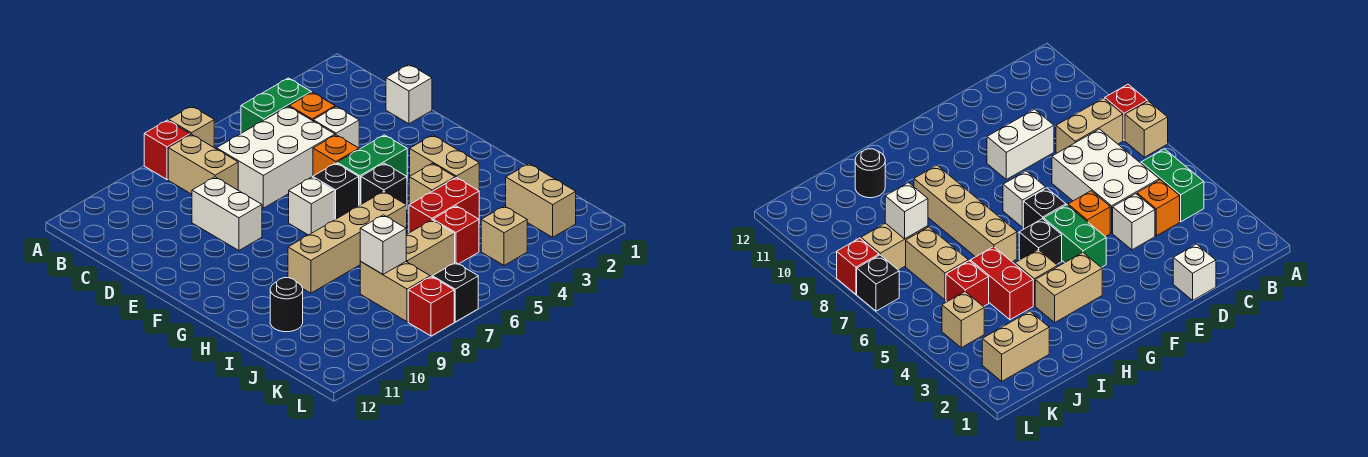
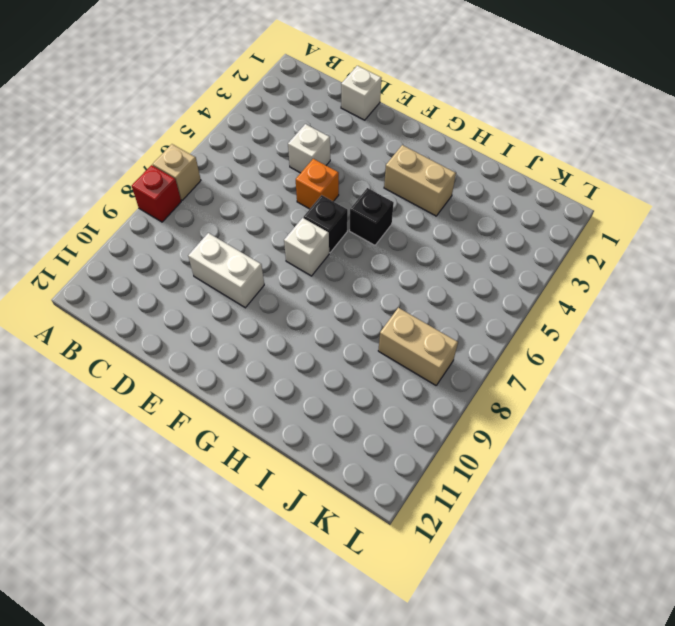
none -> green 1x2 brick [241,78,311,133]
none -> tan 1x2 brick [168,134,238,194]
none -> orange 1x1 brick [289,92,335,121]

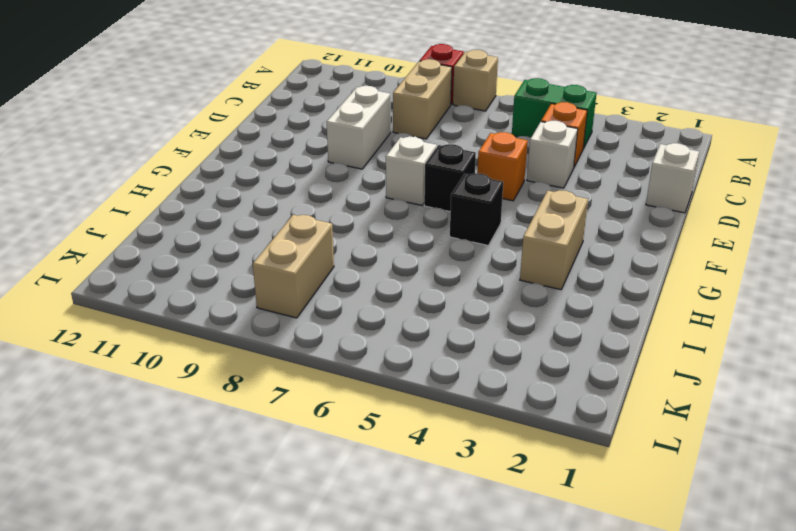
none -> white 2x3 brick [217,106,335,208]
none -> green 1x2 brick [337,135,407,206]
none -> tan 1x1 brick [409,163,455,205]

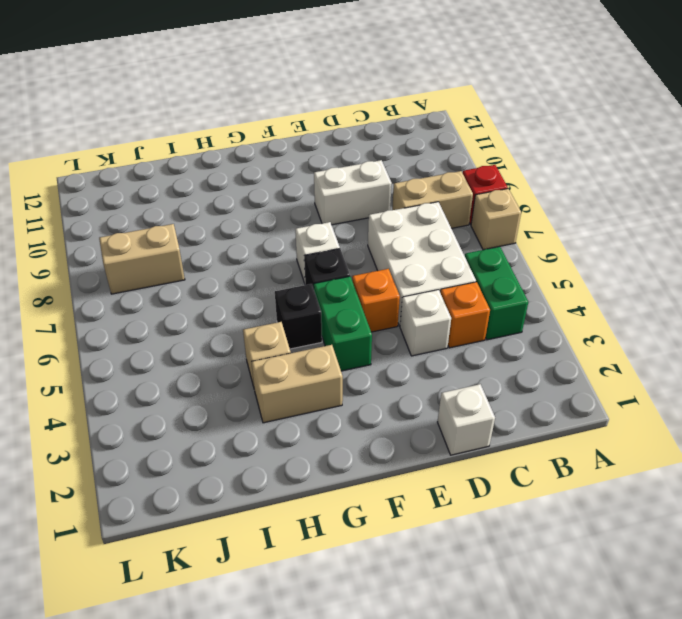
none -> tan 1x4 brick [288,192,407,293]
none -> red 1x2 brick [409,178,479,233]
none -> black 1x1 round brick [270,278,303,332]

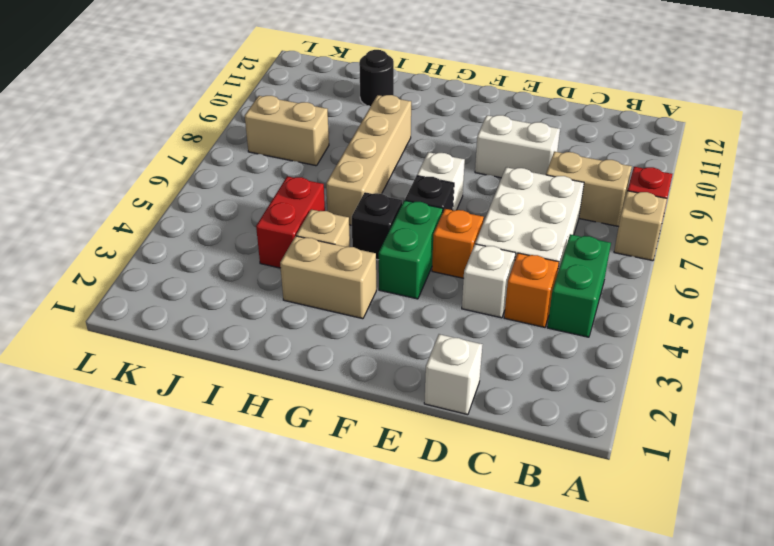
none -> tan 1x2 brick [506,164,576,237]
none -> red 1x1 brick [433,206,479,264]
none -> tan 1x2 brick [406,220,455,277]

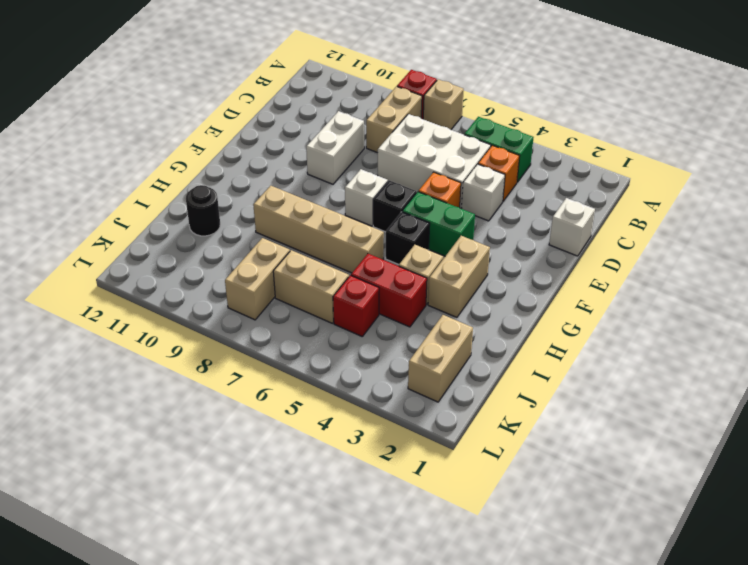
none -> tan 1x1 brick [481,206,527,265]
none -> black 1x1 brick [433,262,478,322]
none -> red 1x1 brick [408,277,454,336]

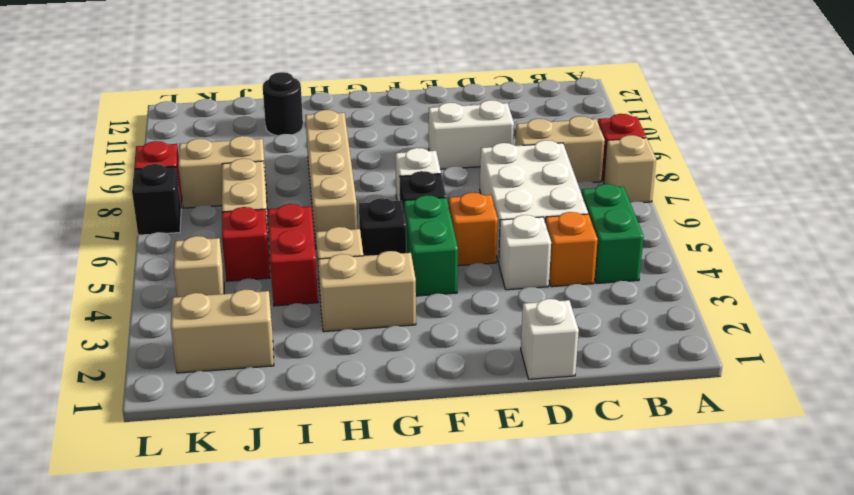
none -> white 1x1 brick [360,215,406,274]

